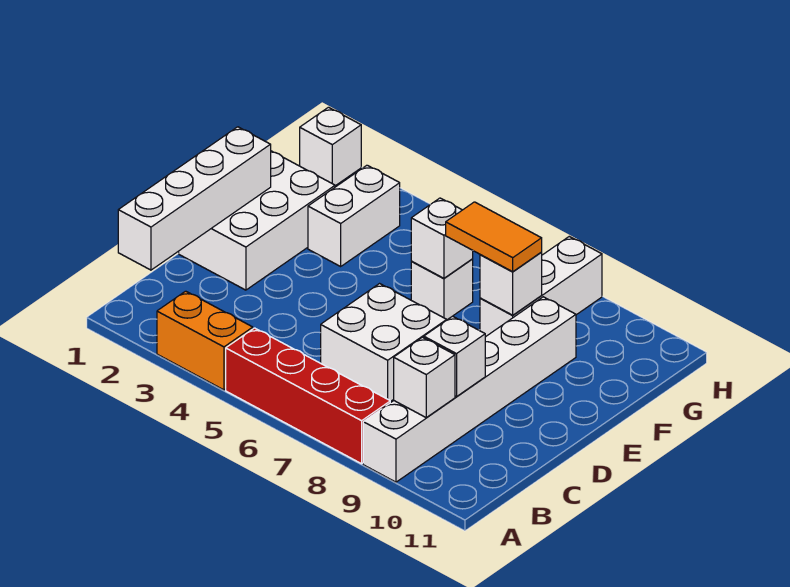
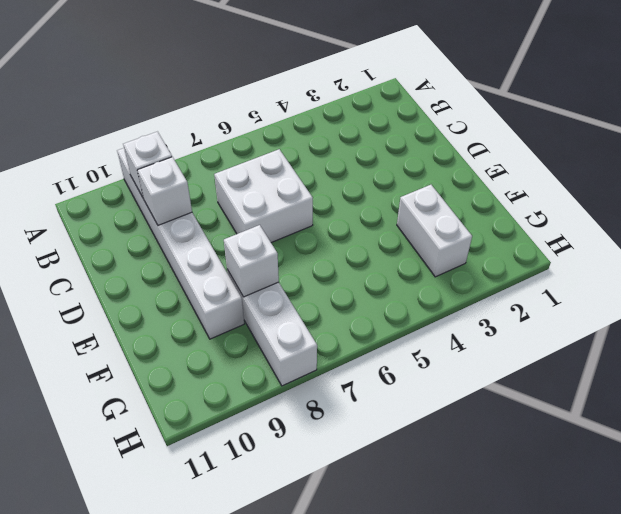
none -> orange 1x2 brick [157,291,253,390]
none -> red 1x4 brick [226,328,390,464]
none -> white 2x3 brick [179,151,335,290]

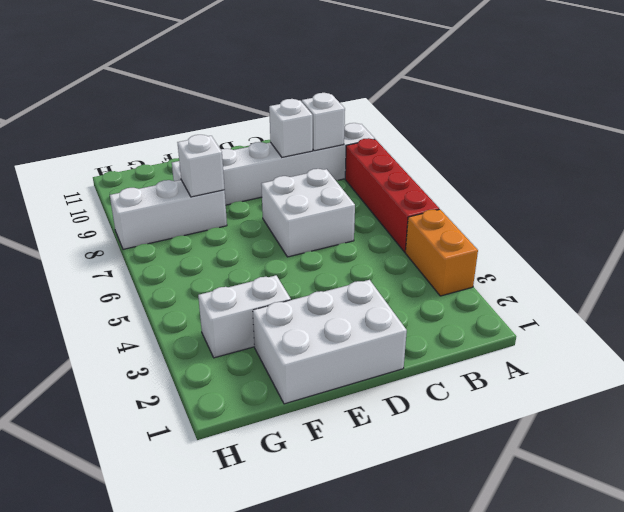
none -> white 1x1 brick [411,259,473,320]
none -> white 1x1 brick [300,107,361,186]
none -> white 1x4 brick [118,127,271,270]

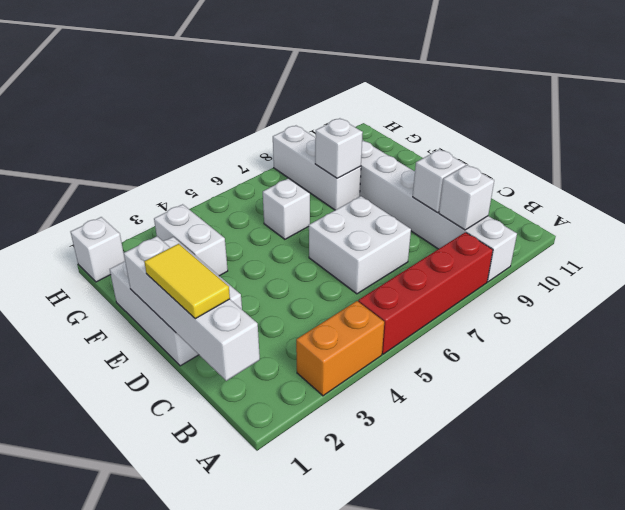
yellow 1x2 tile [144,244,230,319] -> none
none -> white 1x1 brick [411,198,473,278]
none -> orange 1x2 tile [446,202,542,272]

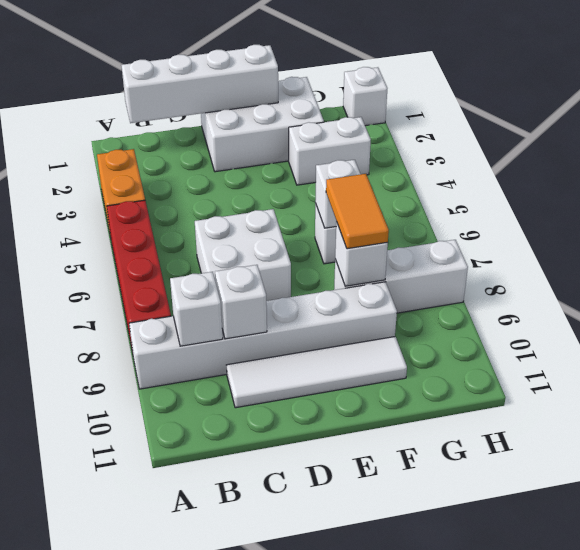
white 1x4 tile [227,337,407,408] -> none

